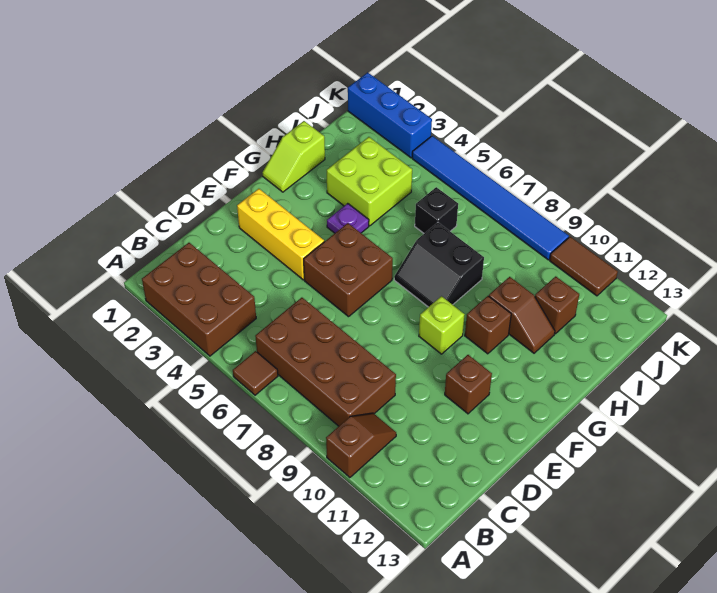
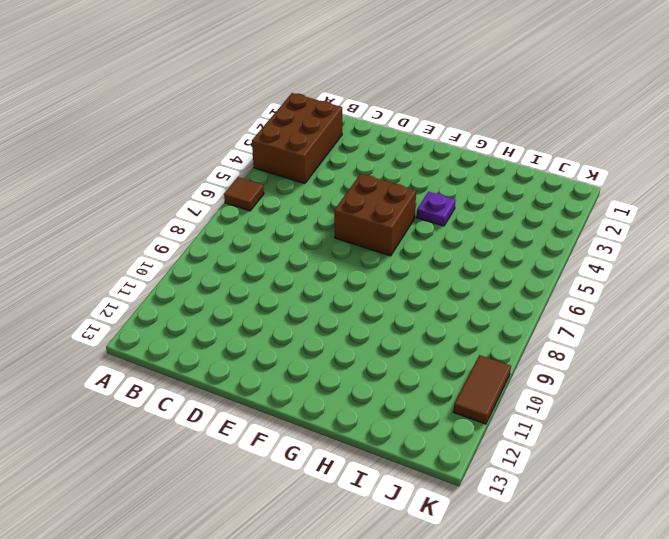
none -> brown 1x2 slope [326,413,396,478]
none -> brown 2x4 brick [255,298,396,426]
none -> yellow 1x3 brick [237,189,324,280]

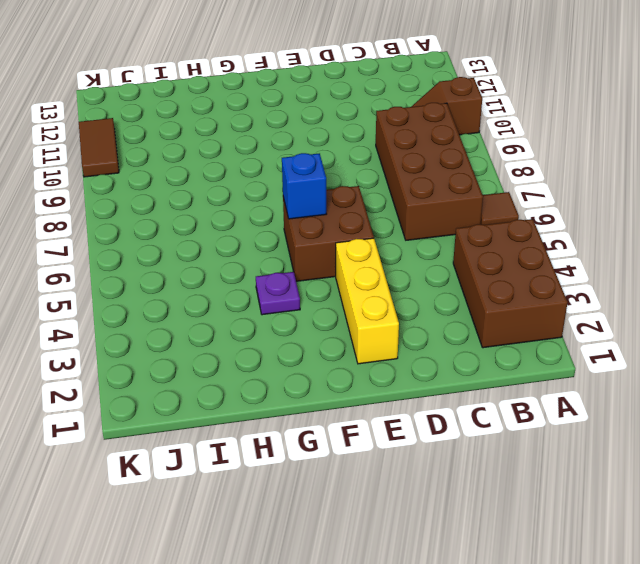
blue 1x1 brick [282,153,326,219] -> none
none -> brown 1x1 brick [445,355,492,414]
none -> lime 1x1 brick [419,296,465,354]
none -> lime 1x2 slope [263,121,325,192]

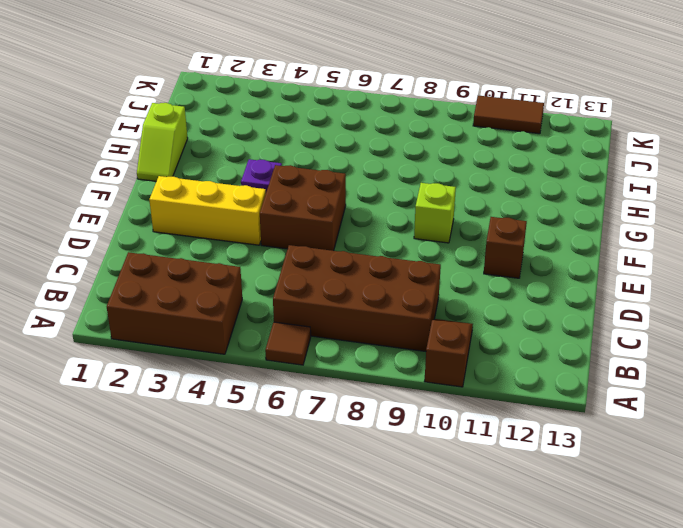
none -> black 2x2 slope [394,223,484,307]
none -> brown 1x1 brick [465,296,511,354]
none -> lime 2x2 brick [327,137,412,226]

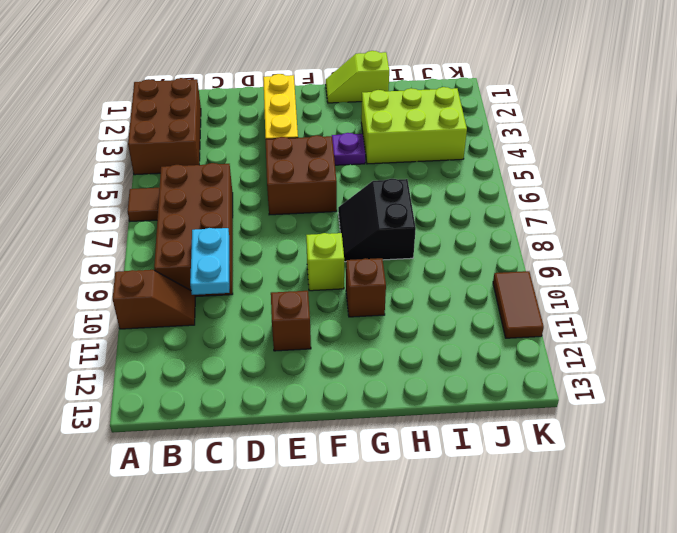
cyan 1x2 plate [190,228,229,295] -> none
lime 2x3 brick [361,87,467,164] -> lime 2x2 brick [327,137,412,226]
none -> brown 1x2 slope [489,277,555,353]
none -> black 1x1 brick [415,187,458,233]
none -> brown 1x1 brick [535,276,579,334]

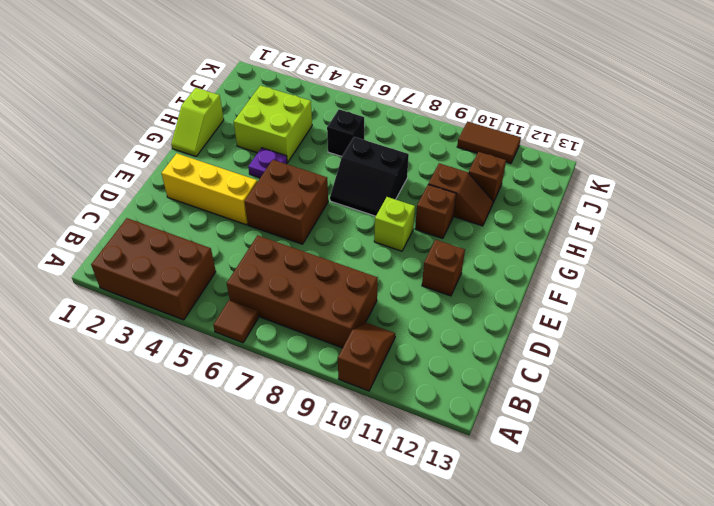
none -> blue 1x3 brick [348,72,432,158]
none -> blue 1x6 tile [412,136,569,260]

